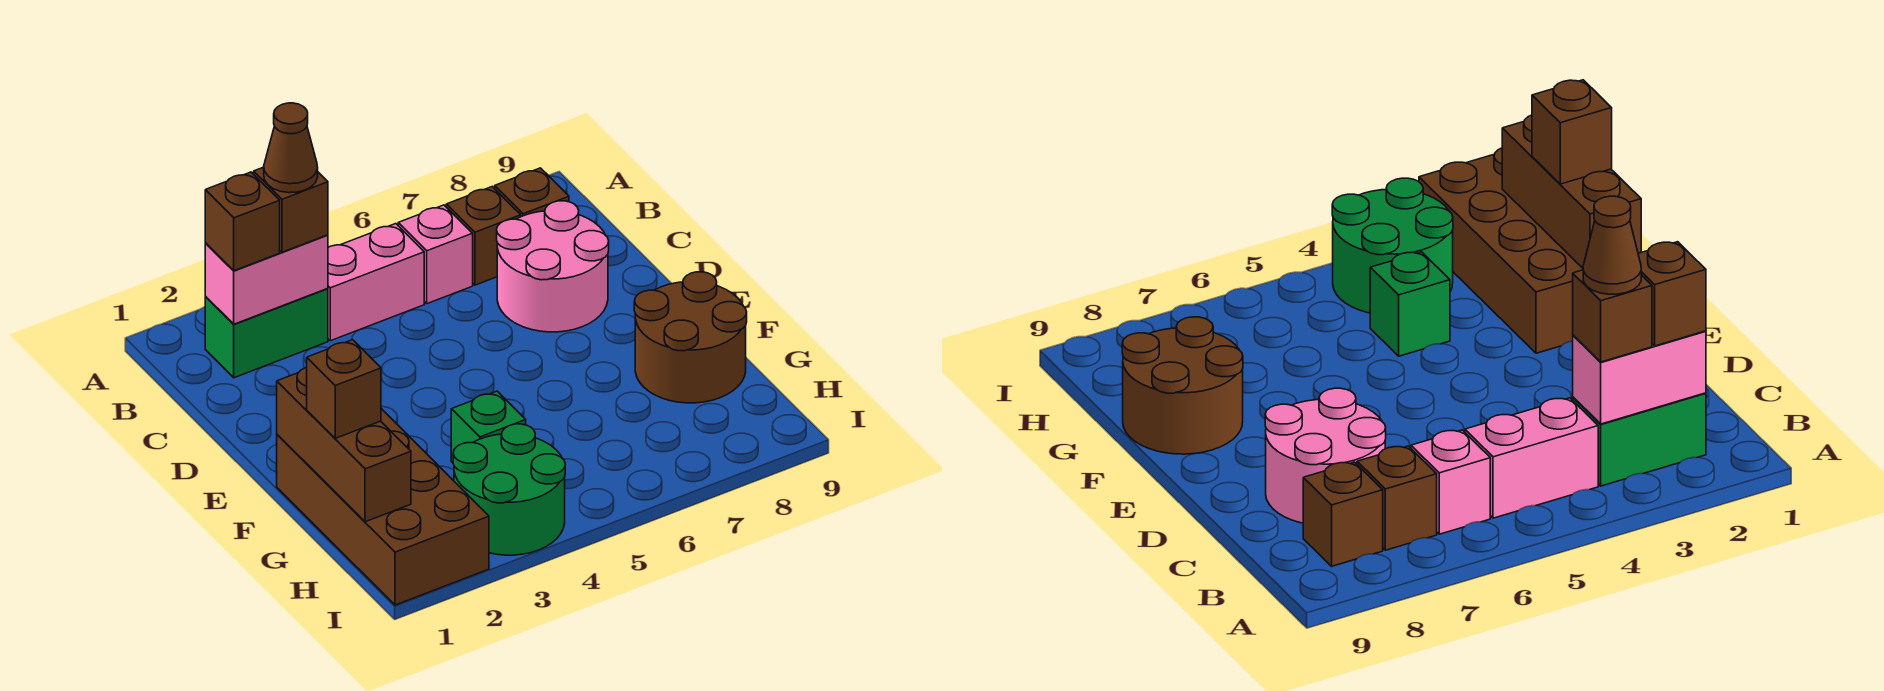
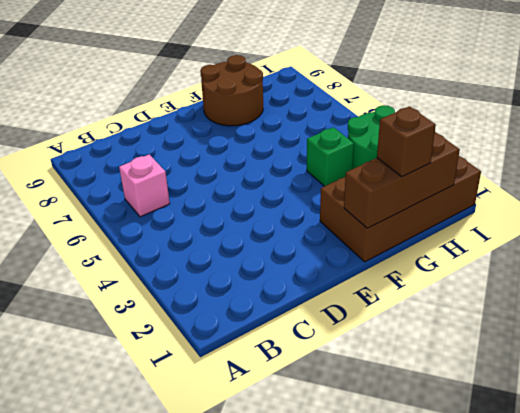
none -> green 1x2 brick [205,288,328,378]
none -> pink 1x2 brick [328,224,424,341]
none -> brown 1x1 brick [446,187,521,285]

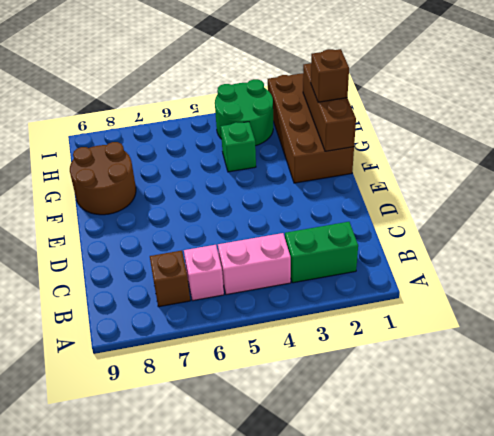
none -> brown 1x1 brick [495,168,569,217]
none -> pink 2x2 round brick [497,201,609,332]
none -> pink 1x2 brick [205,235,328,324]

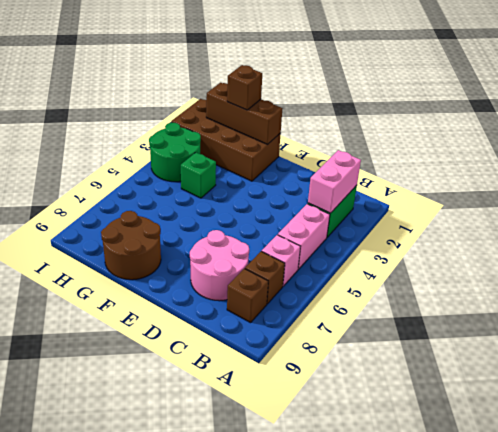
none -> brown 1x1 brick [205,172,280,271]
none -> brown 1x1 brick [254,167,328,252]
none -> brown 1x1 cone [264,103,318,193]

